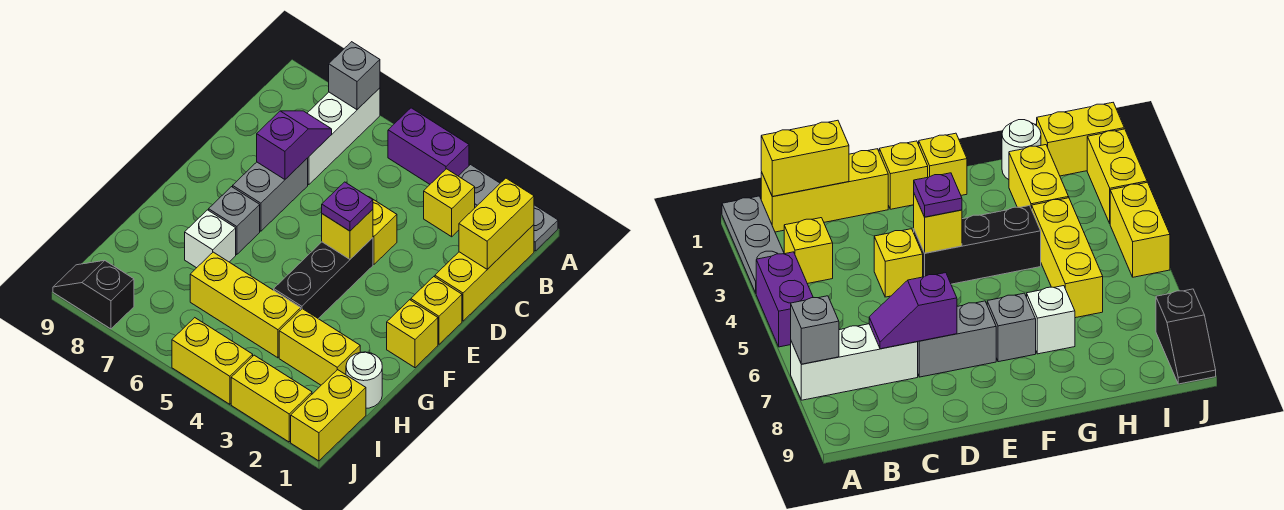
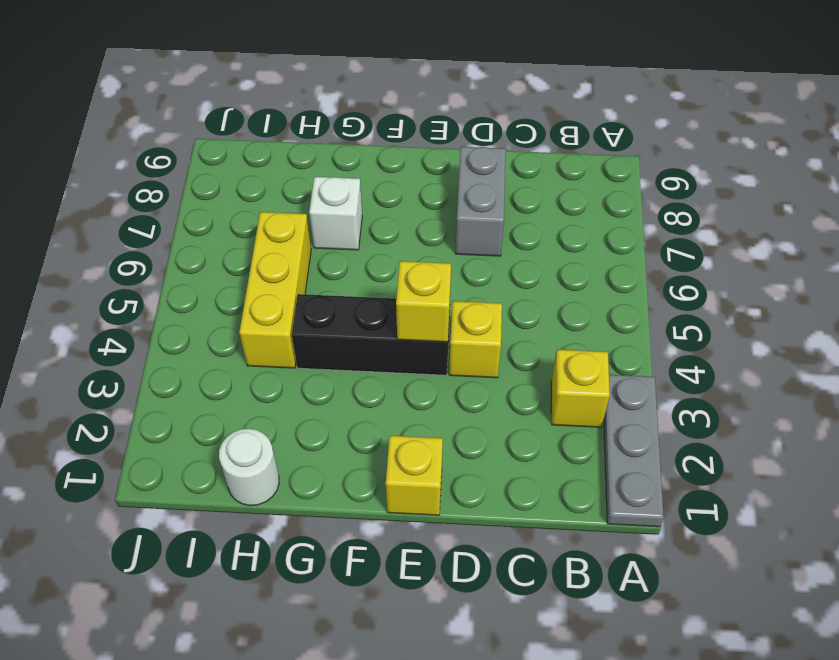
grey 1x2 brick [456,147,506,256] -> grey 1x2 brick turned to [233,158,308,231]
none -> purple 1x2 brick [388,108,469,184]
none -> white 1x3 brick [307,88,380,185]
none -> yellow 1x3 brick [435,225,534,321]

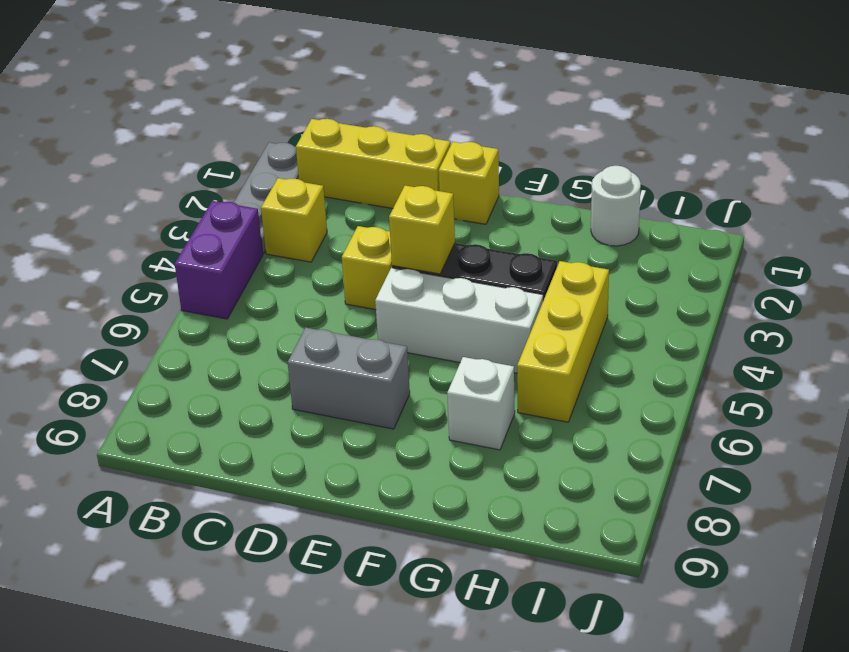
white 1x3 brick [375,268,543,373] -> white 1x3 brick moved to [307,88,380,185]
none -> yellow 1x1 brick [387,300,438,368]
none -> grey 1x1 brick [209,187,260,255]
none -> yellow 1x2 brick [279,309,360,385]

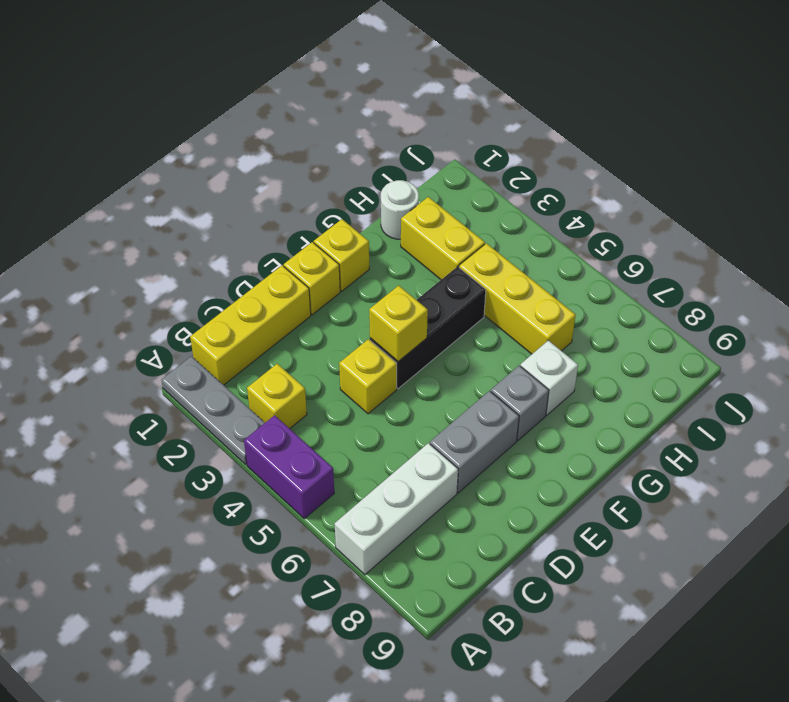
none -> yellow 1x2 brick [291,370,366,461]
none -> yellow 1x2 brick [231,355,312,442]
none -> yellow 1x2 brick [172,318,253,404]

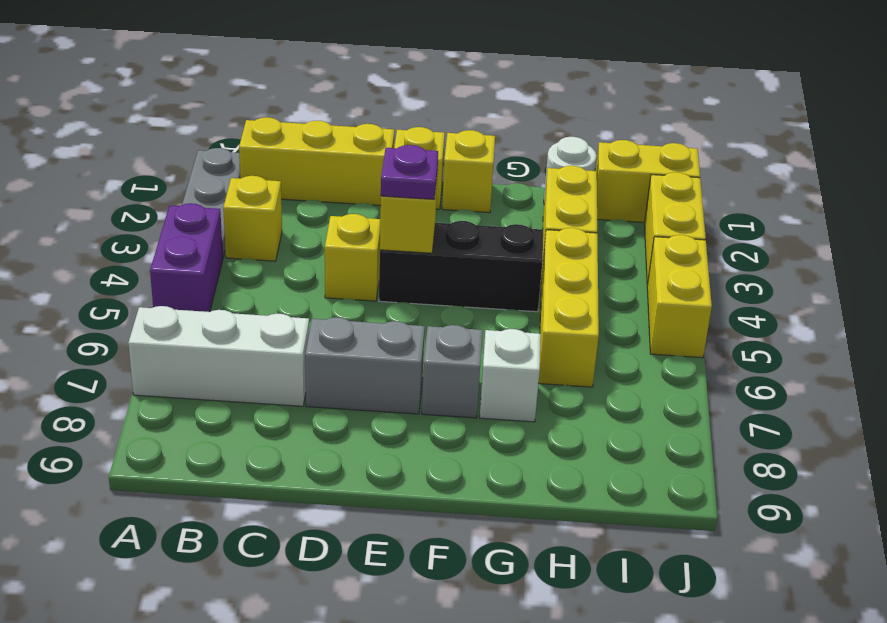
none -> black 1x2 slope [53,261,134,329]
none -> grey 1x1 brick [329,42,380,110]
none -> yellow 1x2 brick [459,178,534,269]

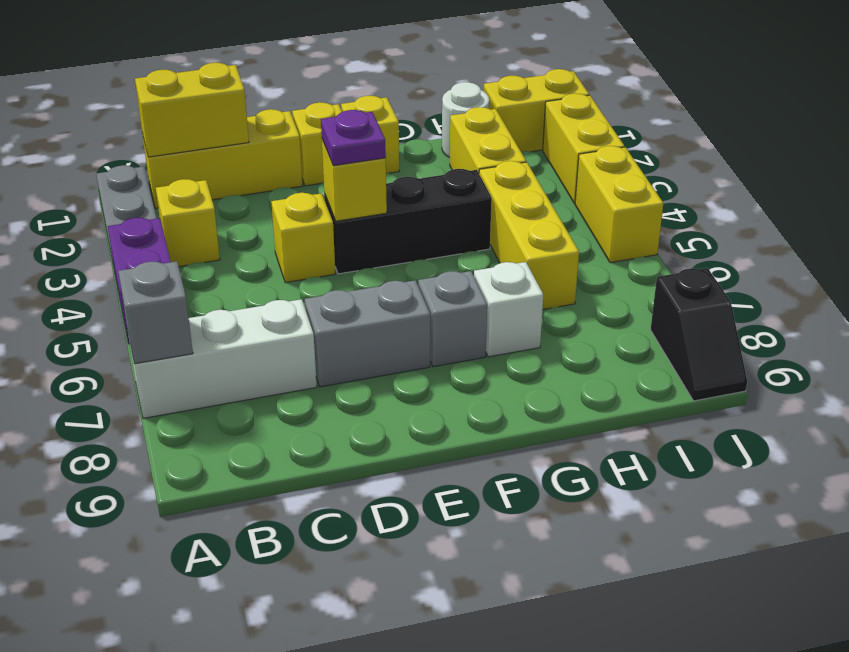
none -> purple 1x2 slope [257,111,332,179]

